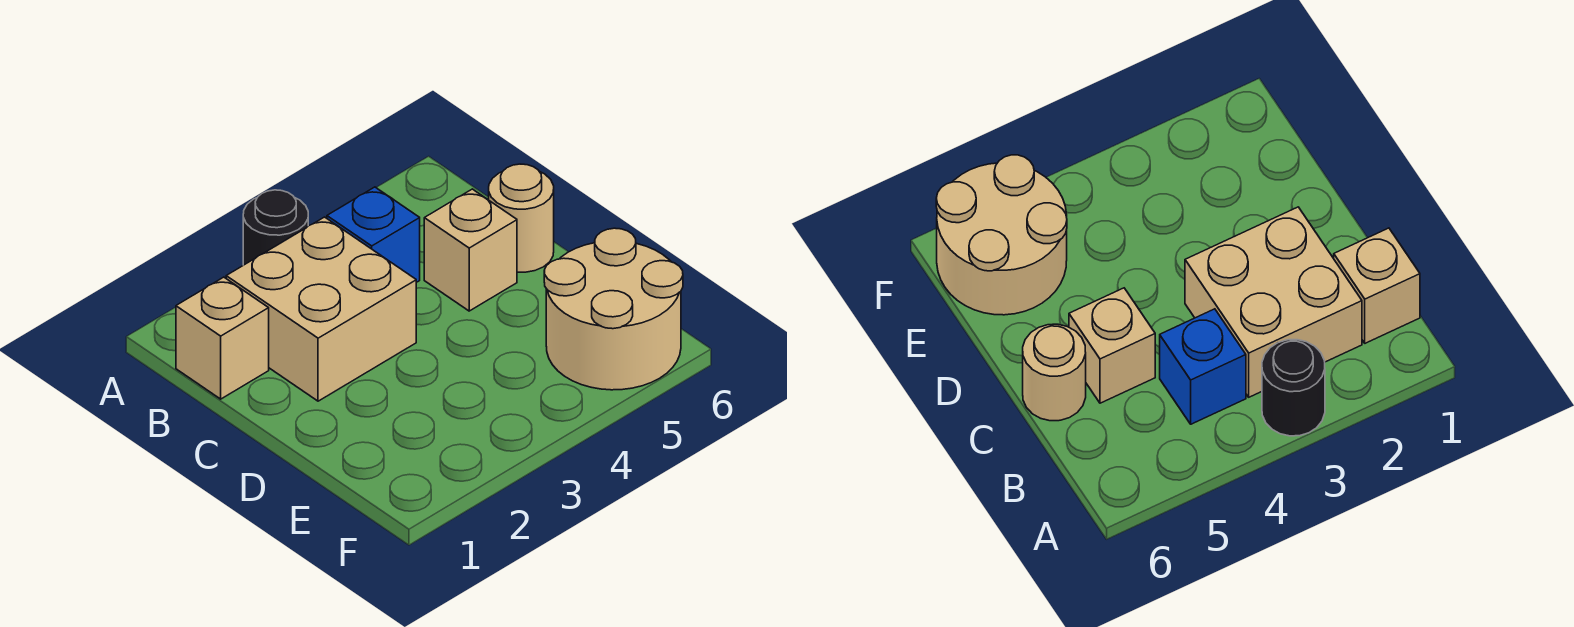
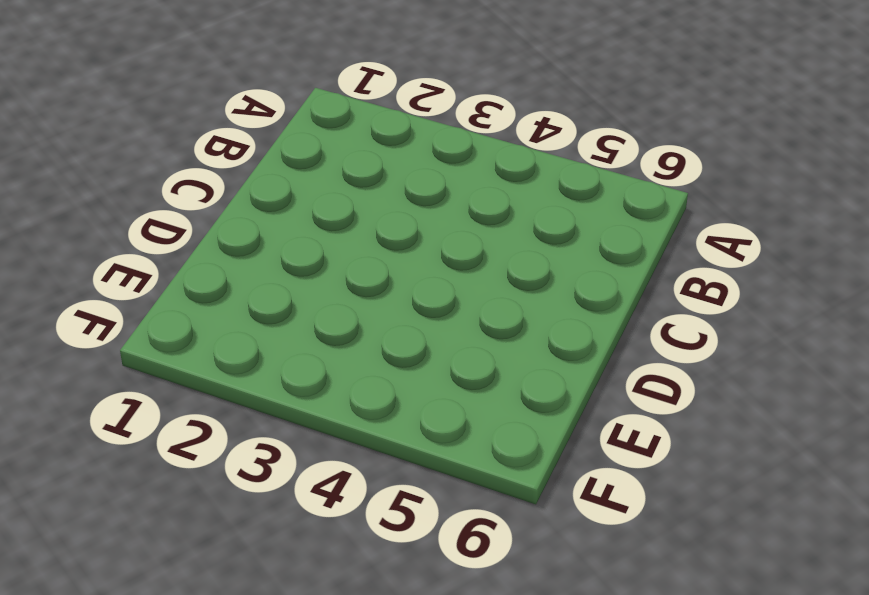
none -> black 1x1 round brick [243,190,308,265]
none -> tan 1x1 brick [176,277,269,399]

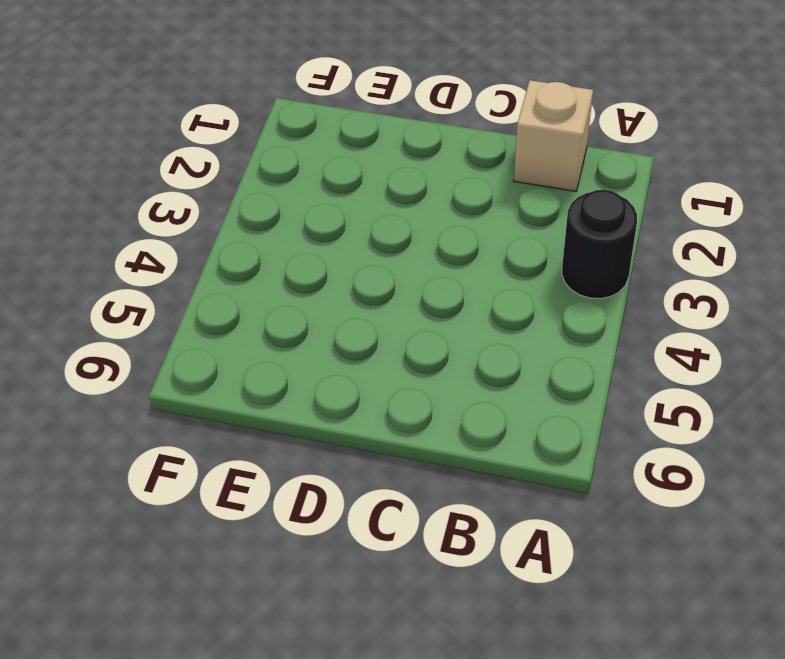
none -> tan 2x2 brick [226,217,416,401]
none -> blue 1x1 brick [327,187,420,282]

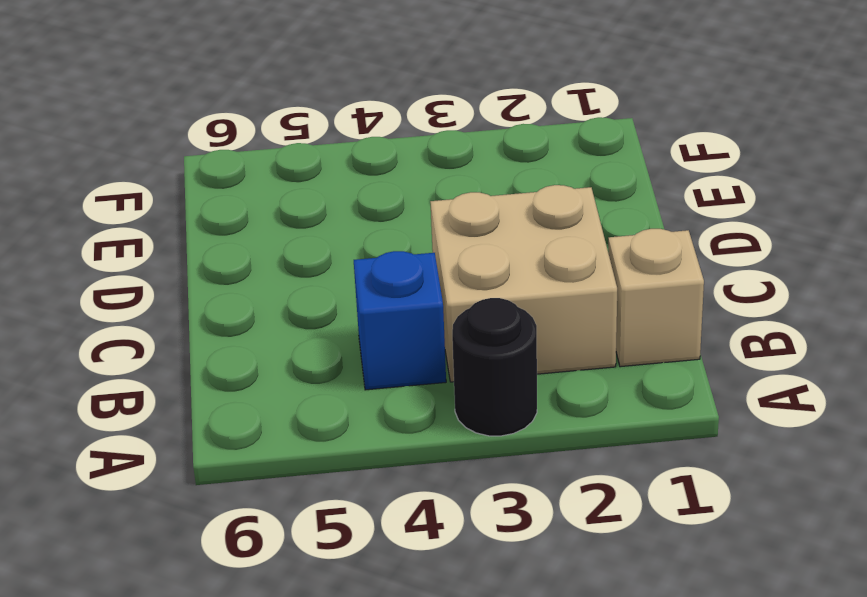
none -> tan 1x1 brick [424,189,517,311]
none -> tan 1x1 round brick [489,164,554,272]

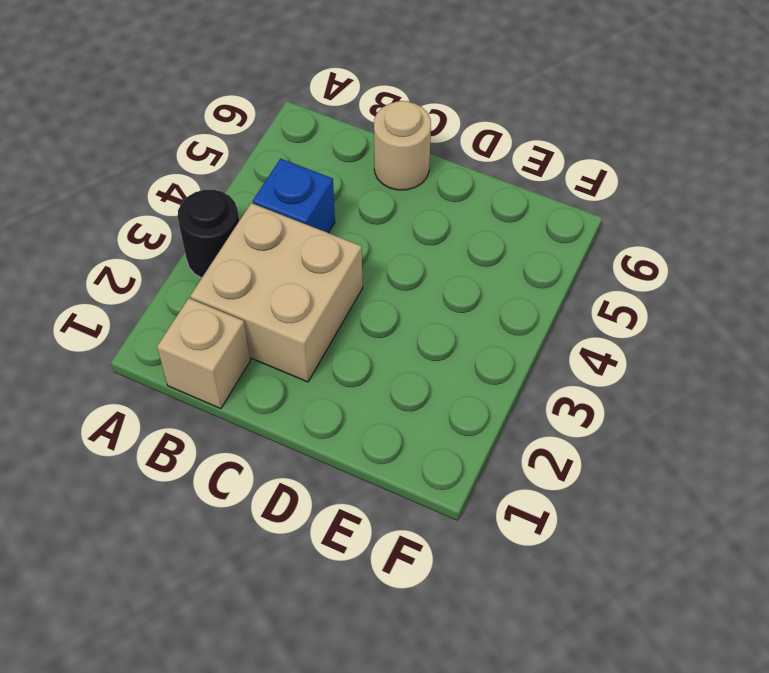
none -> tan 1x1 brick [424,189,517,311]
none -> tan 2x2 round brick [544,228,683,390]

